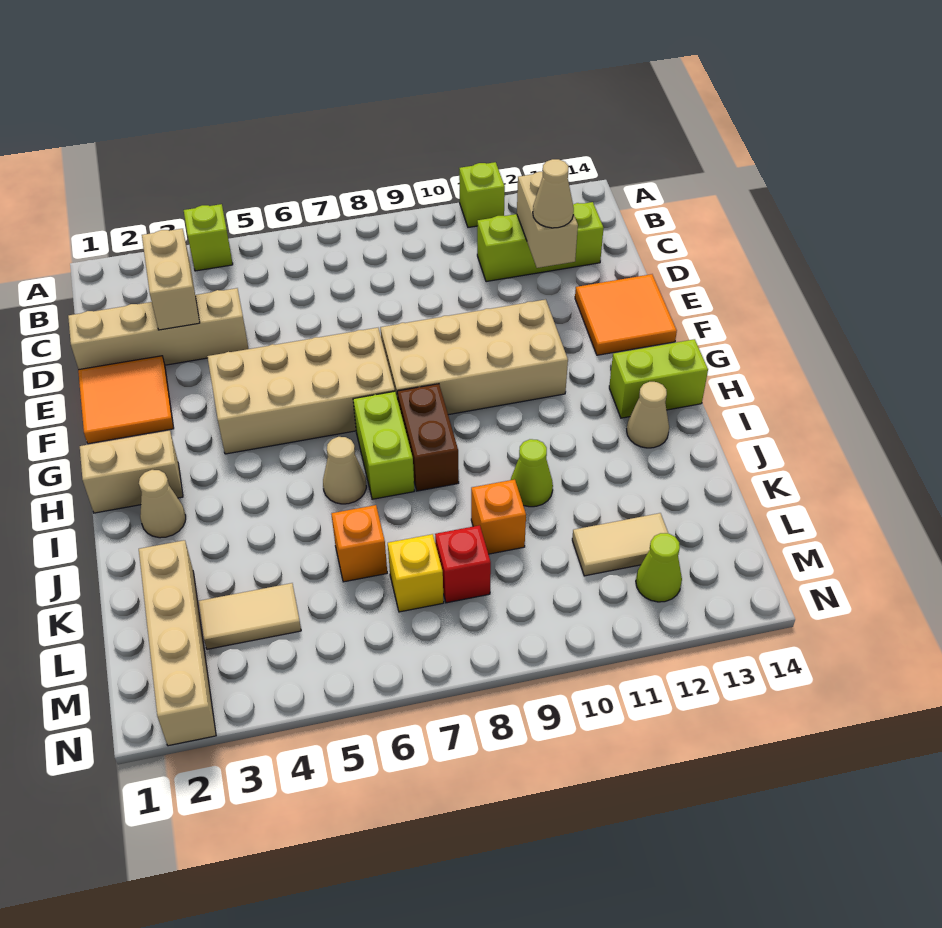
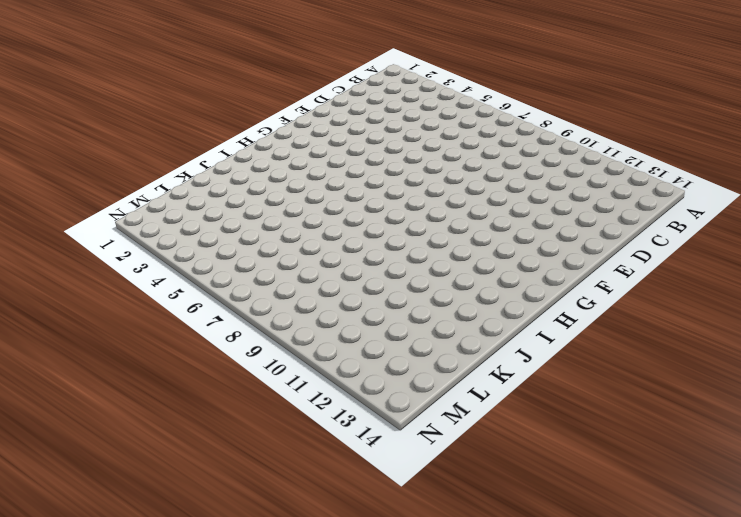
none -> lime 1x1 brick [184,204,233,271]
none -> lime 1x1 brick [459,162,505,228]
none -> lime 1x3 brick [477,202,604,282]

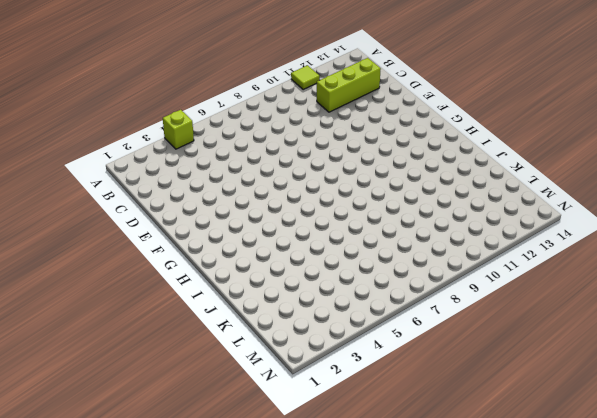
lime 1x1 tile [291,65,320,90] -> lime 1x1 brick [459,162,505,228]
none -> tan 1x4 brick [68,288,249,370]
none -> orange 2x2 tile [78,356,174,444]
none -> orange 2x2 tile [575,274,677,355]

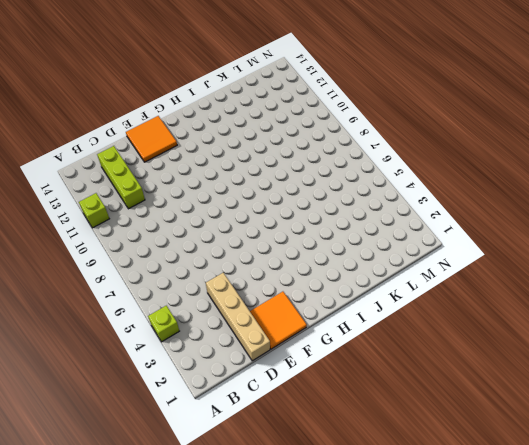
none -> tan 2x4 brick [207,328,395,454]
none -> tan 2x4 brick [380,299,568,415]
none -> tan 1x2 brick [80,430,183,513]

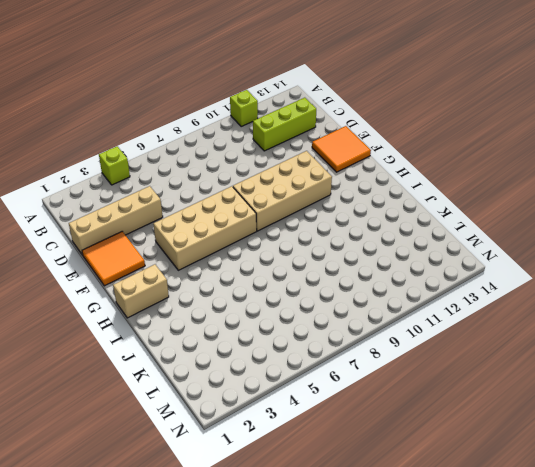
none -> lime 1x2 brick [353,391,414,499]
none -> brown 1x2 brick [397,384,459,491]
none -> lime 1x2 brick [609,339,708,418]

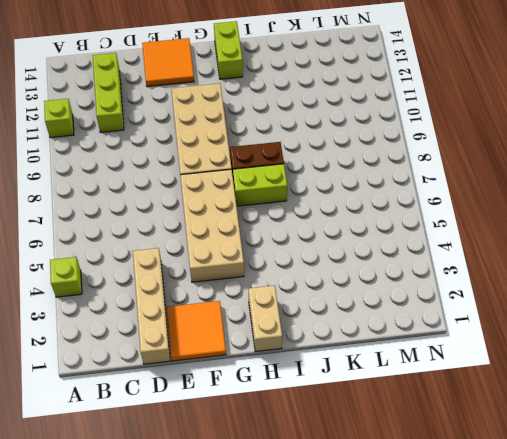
none -> tan 1x1 cone [139,470,186,538]
none -> tan 1x1 cone [323,437,366,504]
none -> tan 1x1 cone [627,382,669,448]

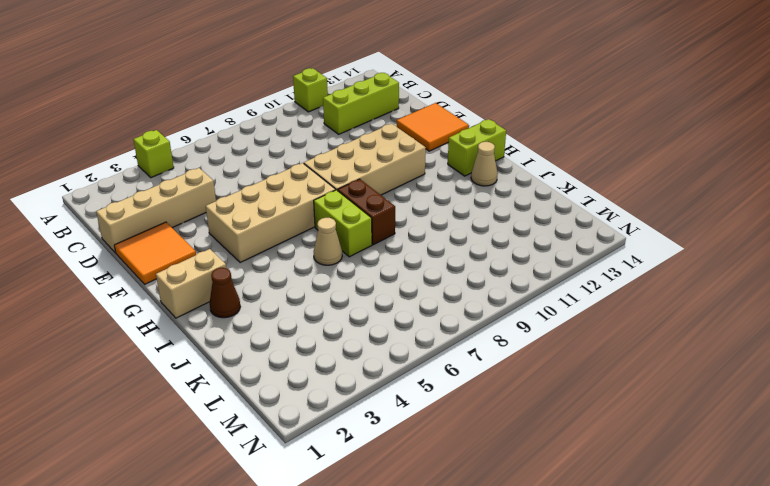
brown 1x1 cone [210,268,240,318] -> tan 1x1 cone [139,470,186,538]
none -> lime 1x1 cone [511,439,553,507]
none -> tan 1x4 brick [139,540,216,746]
none -> orange 1x1 brick [331,505,387,582]

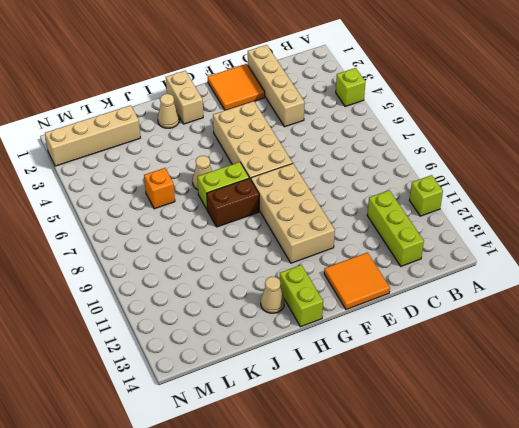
none -> lime 1x1 cone [511,439,553,507]
none -> orange 1x1 brick [471,479,526,554]
none -> tan 1x2 tile [199,583,301,649]

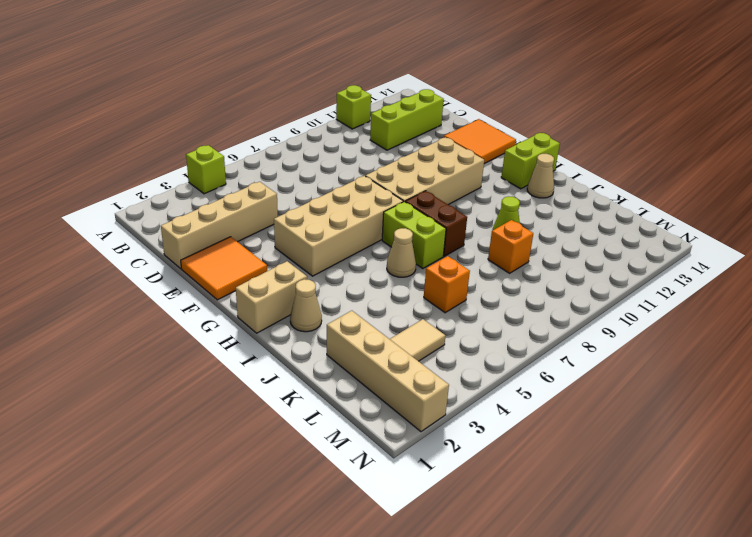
none -> yellow 1x1 brick [388,534,444,612]
none -> red 1x1 brick [435,525,491,603]
none -> tan 1x2 tile [572,513,668,576]

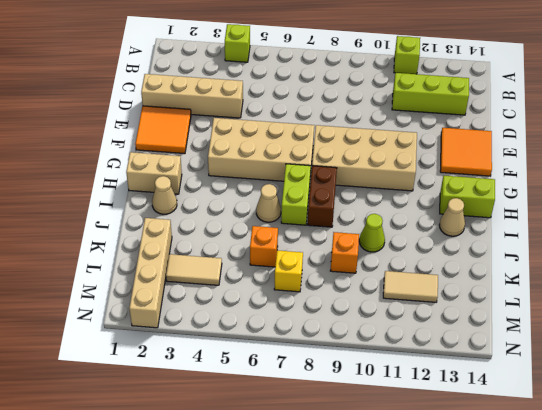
none -> red 1x1 brick [435,525,491,603]
none -> lime 1x1 cone [636,533,682,602]
none -> tan 1x2 brick [142,229,200,330]

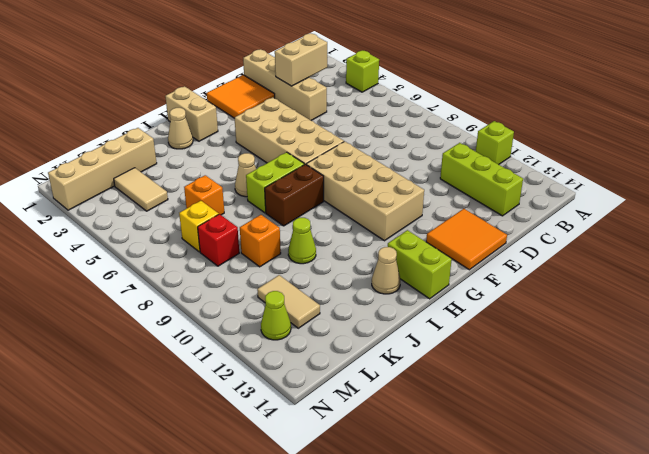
none -> tan 1x2 brick [517,172,578,268]
none -> tan 1x1 cone [533,159,574,228]

